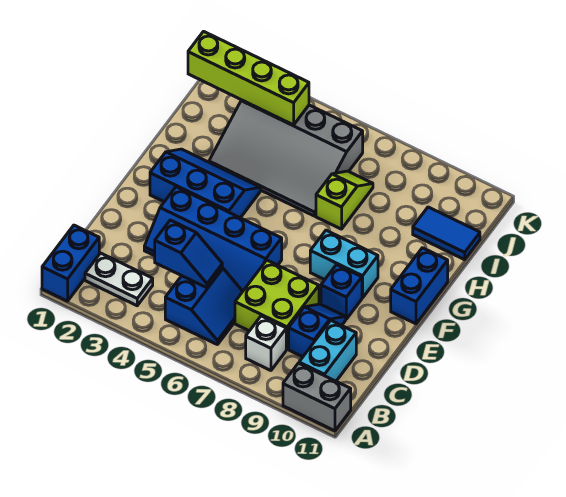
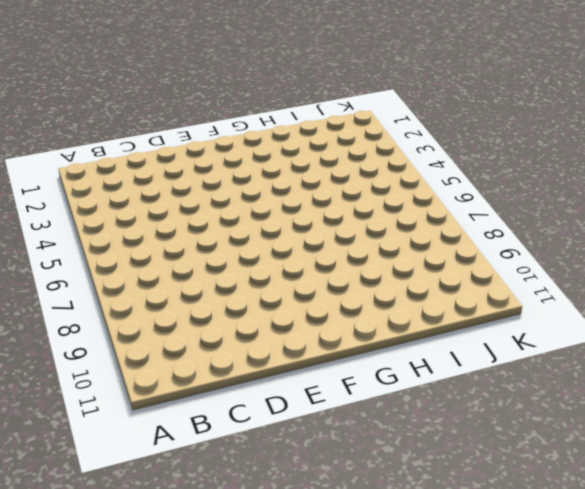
none -> blue 1x2 brick [42,225,99,301]
none -> grey 1x2 brick [283,363,351,431]
none -> white 1x2 plate [85,253,153,306]

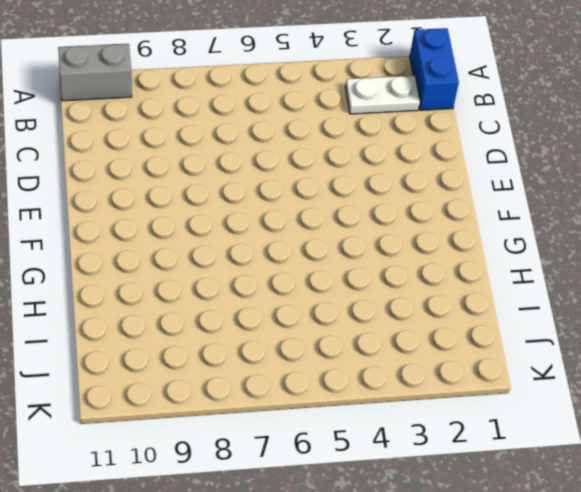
none -> blue 2x2 slope [165,268,243,345]
none -> white 1x1 brick [246,316,286,370]
none -> cyan 1x2 brick [299,321,356,381]

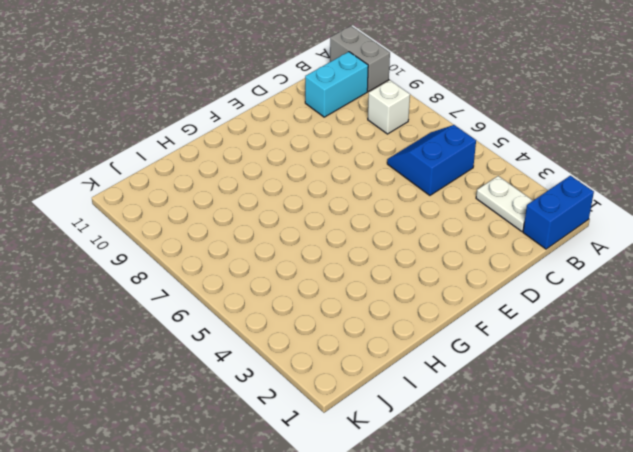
none -> lime 2x2 brick [235,260,319,349]
none -> blue 1x2 slope [289,304,346,357]
none -> blue 2x4 slope [144,187,282,291]

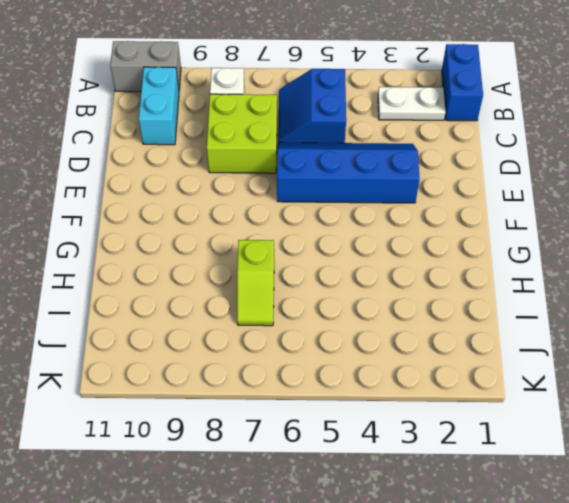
none -> blue 1x2 slope [289,304,346,357]
none -> blue 1x1 brick [321,265,362,319]
none -> blue 2x3 slope [150,149,261,218]

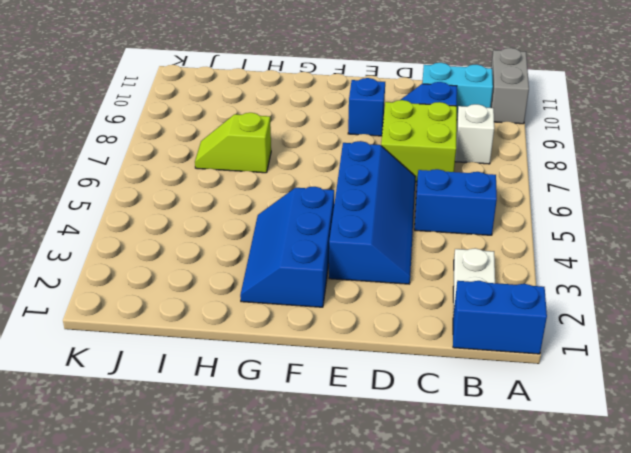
none -> cyan 1x2 brick [310,230,378,298]
none -> blue 1x2 brick [391,248,448,324]
none -> grey 3x4 slope [209,100,363,216]

